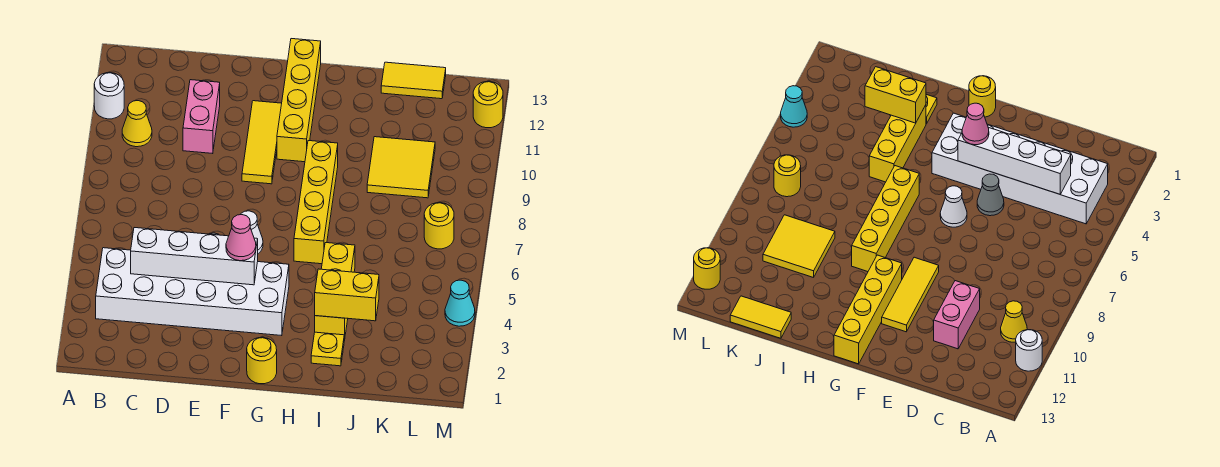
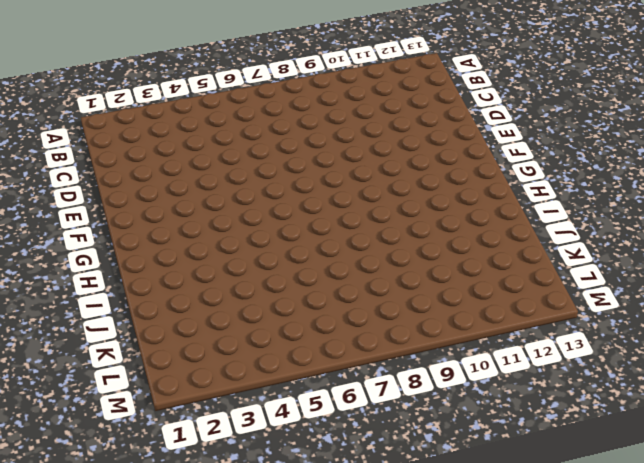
none -> white 1x1 round brick [94,73,124,119]
none -> white 2x6 brick [96,248,289,336]
none -> yellow 1x1 cone [122,101,152,147]

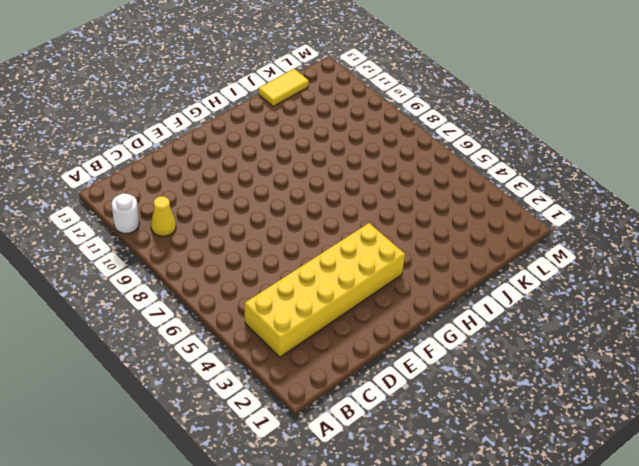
yellow 2x6 brick [245,223,405,357] -> white 2x6 brick [96,248,289,336]
none -> pink 1x2 brick [183,80,220,154]
none -> grey 1x1 cone [977,174,1004,216]
none -> white 1x1 cone [240,211,263,254]

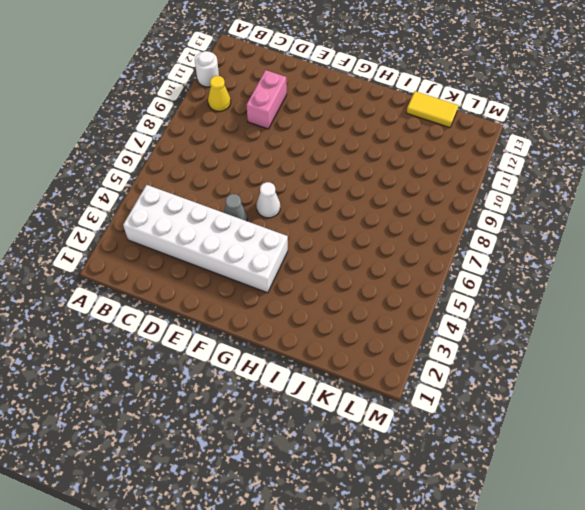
none -> yellow 1x3 tile [242,101,282,184]
none -> yellow 1x1 round brick [247,337,277,384]
none -> yellow 1x4 brick [277,39,321,162]

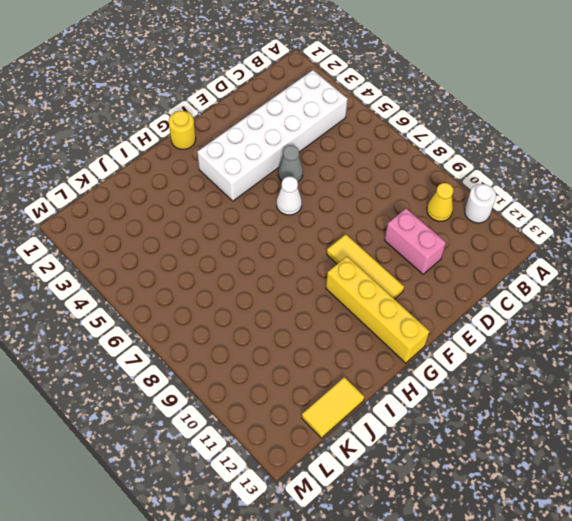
none -> yellow 1x4 brick [294,141,338,264]
none -> yellow 1x1 plate [311,332,344,366]
none -> yellow 1x3 brick [315,243,355,341]

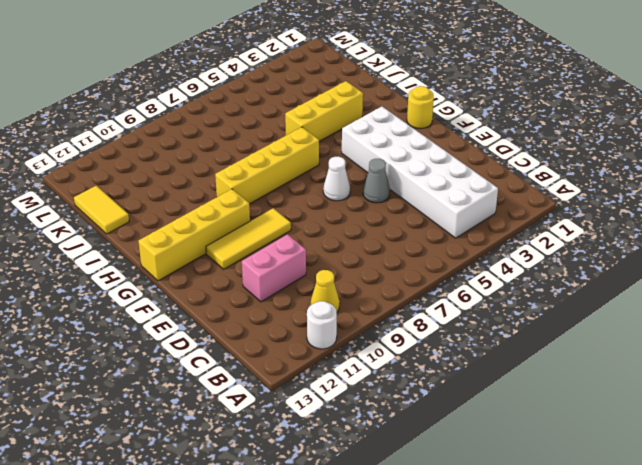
none -> yellow 1x1 plate [311,332,344,366]
none -> yellow 2x2 tile [367,137,435,198]
none -> yellow 1x1 round brick [424,203,454,249]

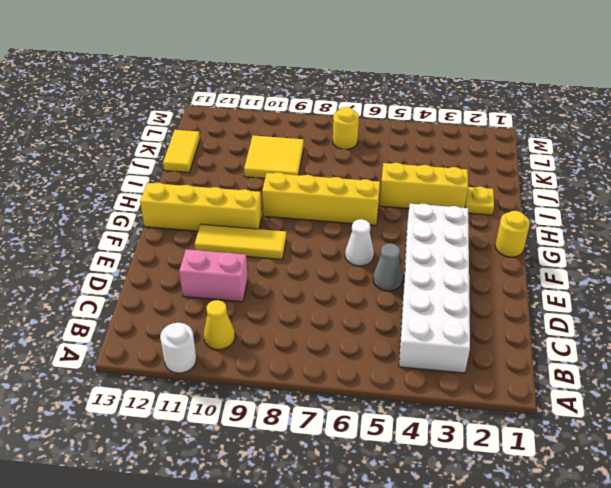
none -> cyan 1x1 cone [445,280,475,326]
none -> yellow 1x1 round brick [473,81,503,128]
none -> white 1x4 brick [131,228,258,285]

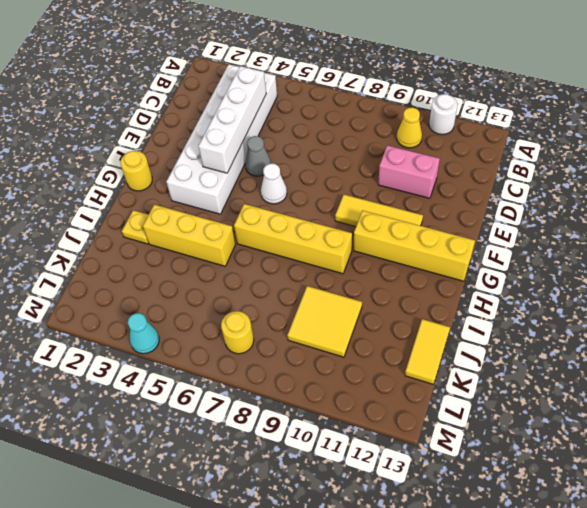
none -> yellow 1x1 round brick [473,81,503,128]
none -> yellow 1x2 brick [315,269,379,321]
none -> pink 1x1 cone [226,215,256,261]

